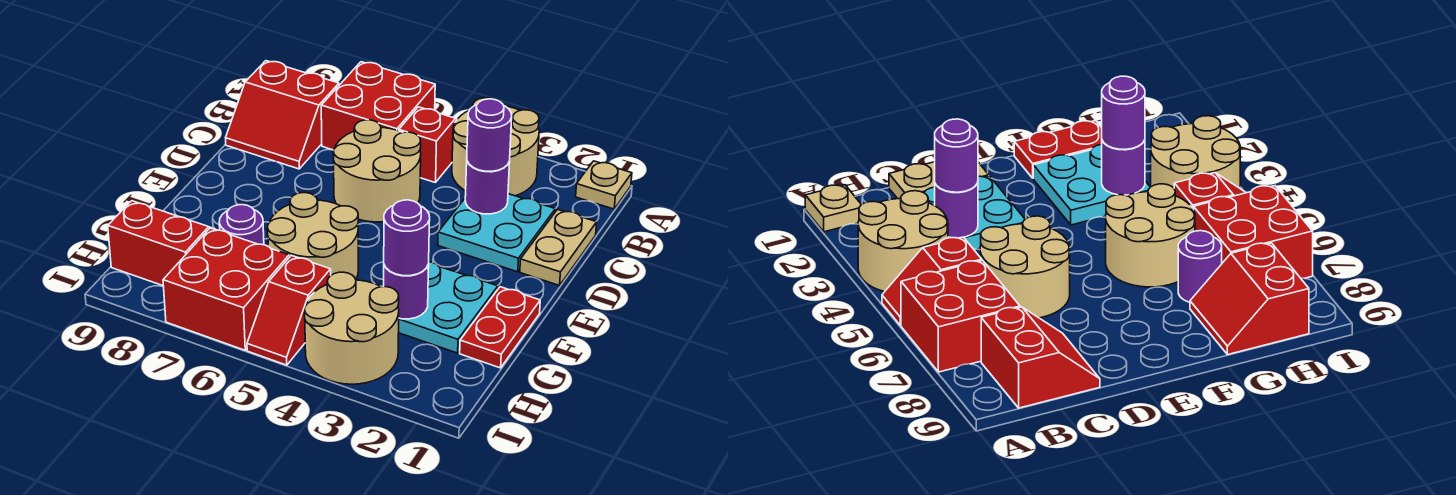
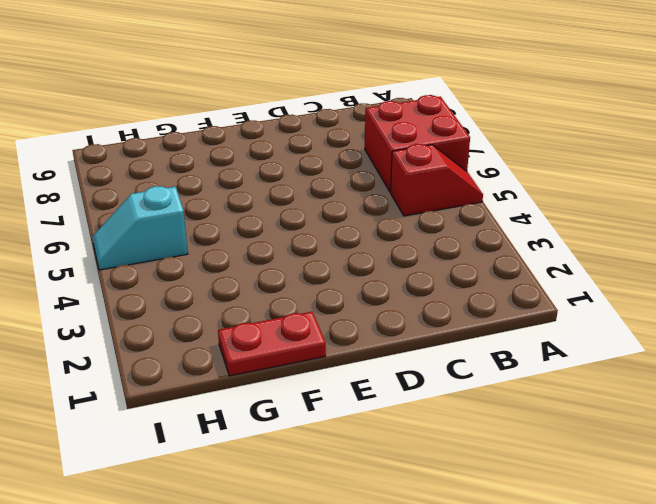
cyan 1x2 slope [92,186,188,270] -> red 1x2 slope [247,256,331,365]
none -> tan 1x1 plate [576,161,632,209]
none -> tan 2x2 round brick [452,98,539,196]
none -> red 2x2 slope [226,61,339,169]

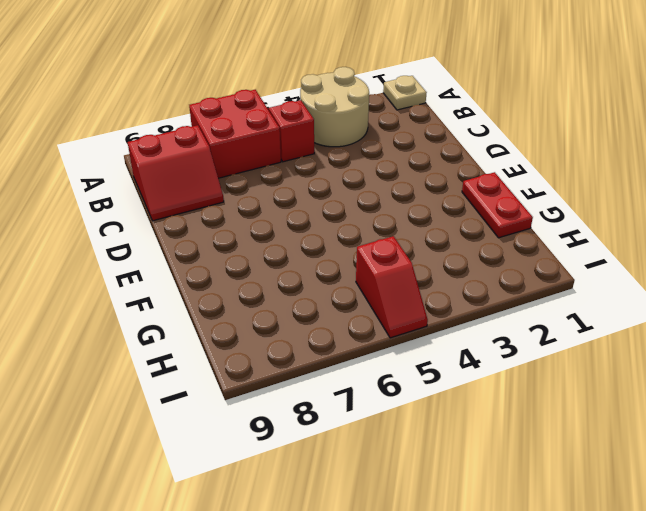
none -> tan 1x2 plate [520,209,597,286]
none -> cyan 2x2 plate [438,194,555,272]
none -> tan 2x2 round brick [333,120,421,222]

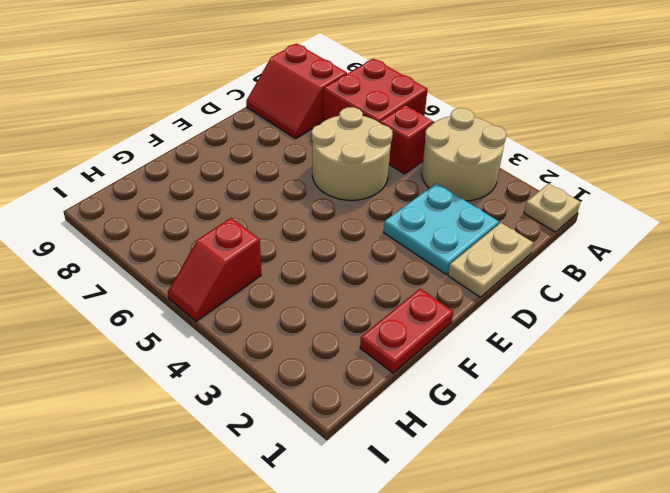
none -> cyan 2x2 plate [399,262,498,353]
none -> tan 2x2 round brick [267,193,358,279]
none -> purple 1x1 round brick [219,205,264,245]

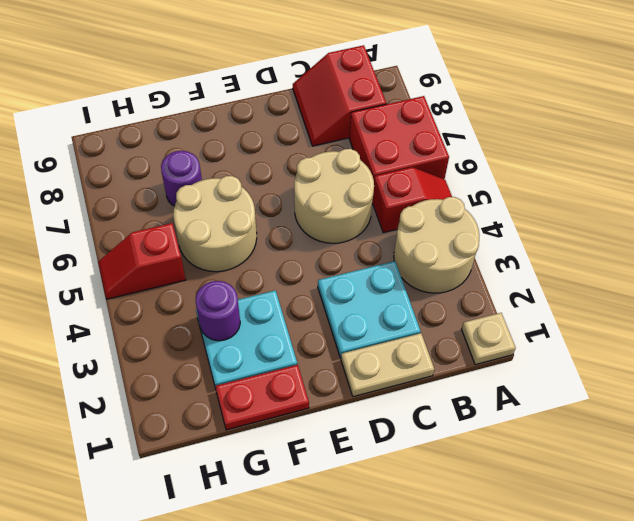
none -> red 2x2 slope [108,201,216,286]
none -> tan 2x2 round brick [304,272,399,384]
none -> red 2x2 brick [163,228,289,350]

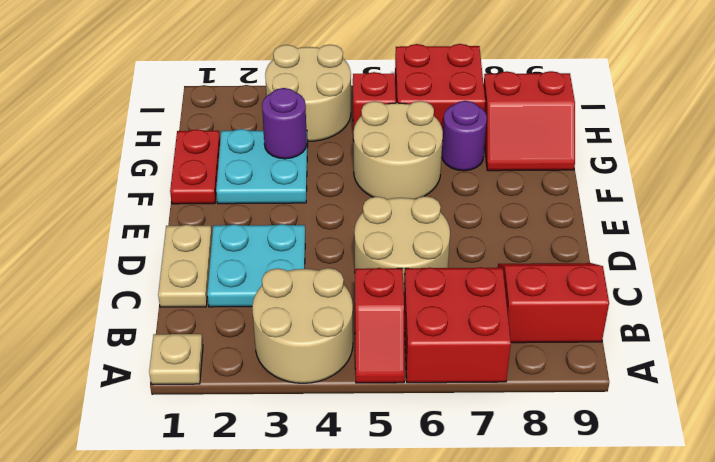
none -> purple 1x1 round brick [465,161,510,214]
none -> purple 1x1 round brick [467,99,512,171]
none -> purple 1x1 round brick [384,200,430,276]

